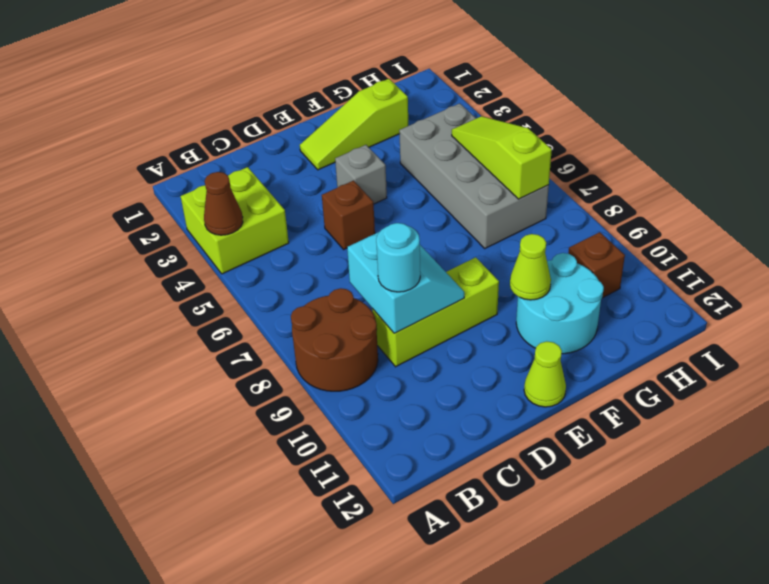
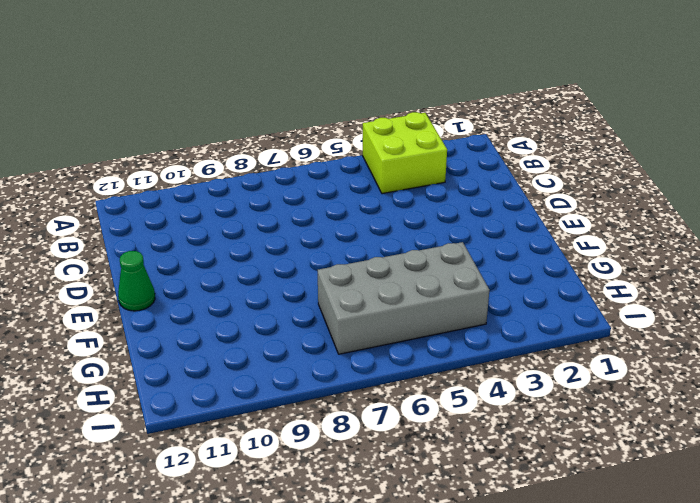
green 1x1 cone [118,251,155,311] -> lime 1x1 cone [524,341,566,407]
none -> brown 2x2 round brick [291,288,378,391]
none -> lime 1x3 brick [372,257,499,367]
none -> brown 1x1 brick [322,181,375,249]

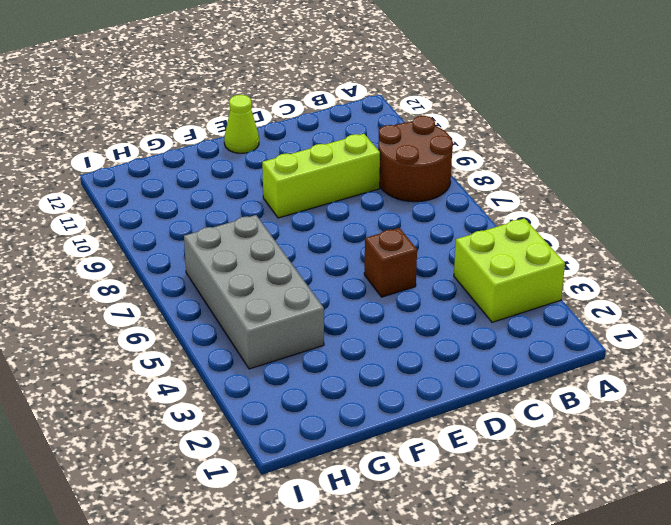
none -> lime 1x3 slope [300,79,408,170]
none -> grey 1x1 brick [335,145,387,204]
none -> cyan 2x2 round brick [516,253,604,354]

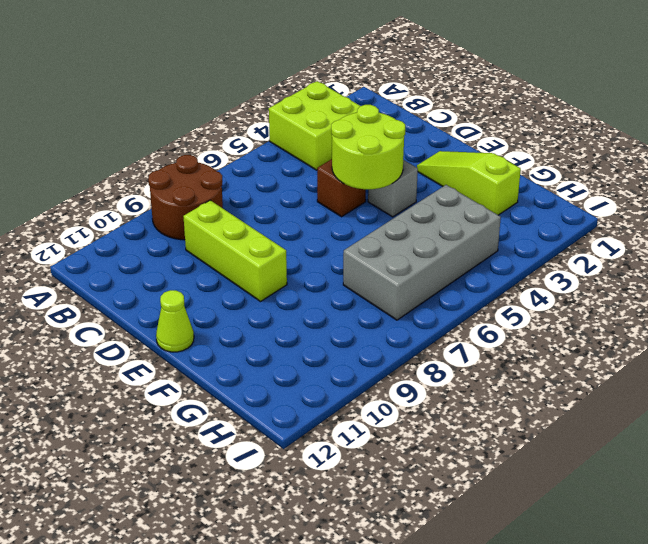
lime 2x2 round brick [331,105,405,189] -> none
none -> cyan 2x2 round brick [516,253,604,354]
none -> brown 1x1 brick [568,232,625,298]
none -> brown 1x1 cone [204,172,243,235]

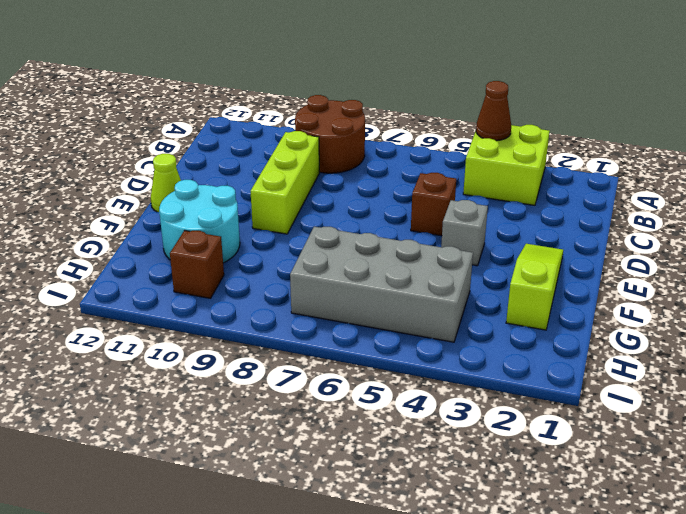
none -> cyan 2x2 slope [347,232,464,333]
none -> lime 1x1 cone [510,234,551,300]
none -> lime 1x3 slope [452,116,552,199]

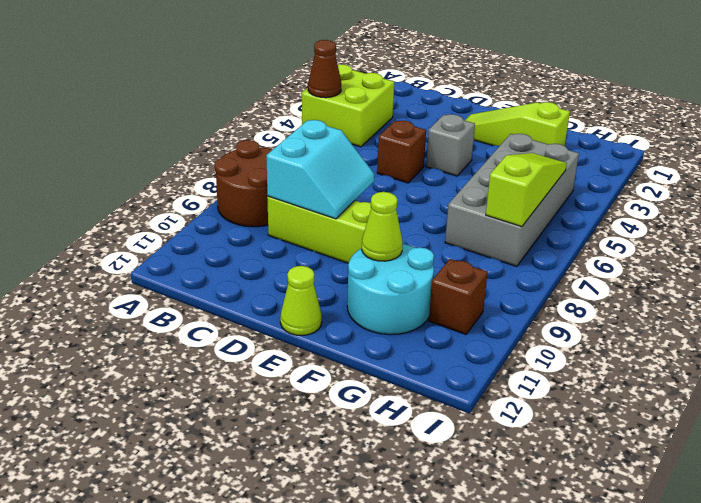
none -> cyan 1x1 round brick [376,223,420,292]

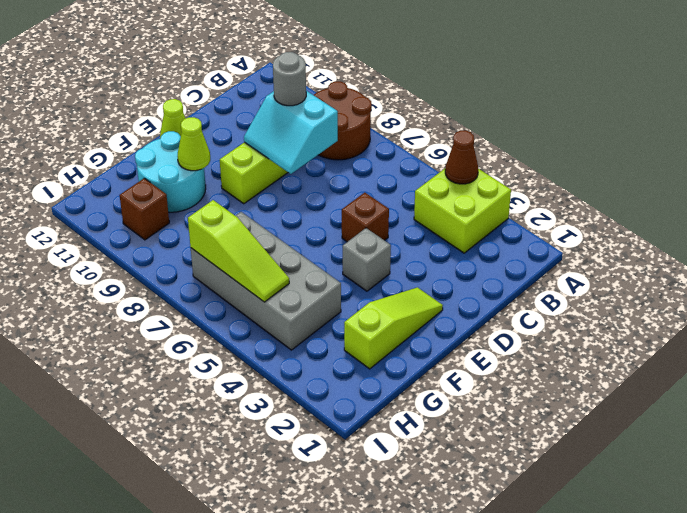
grey 1x1 round brick [273,52,306,106] -> cyan 1x1 round brick [376,223,420,292]

